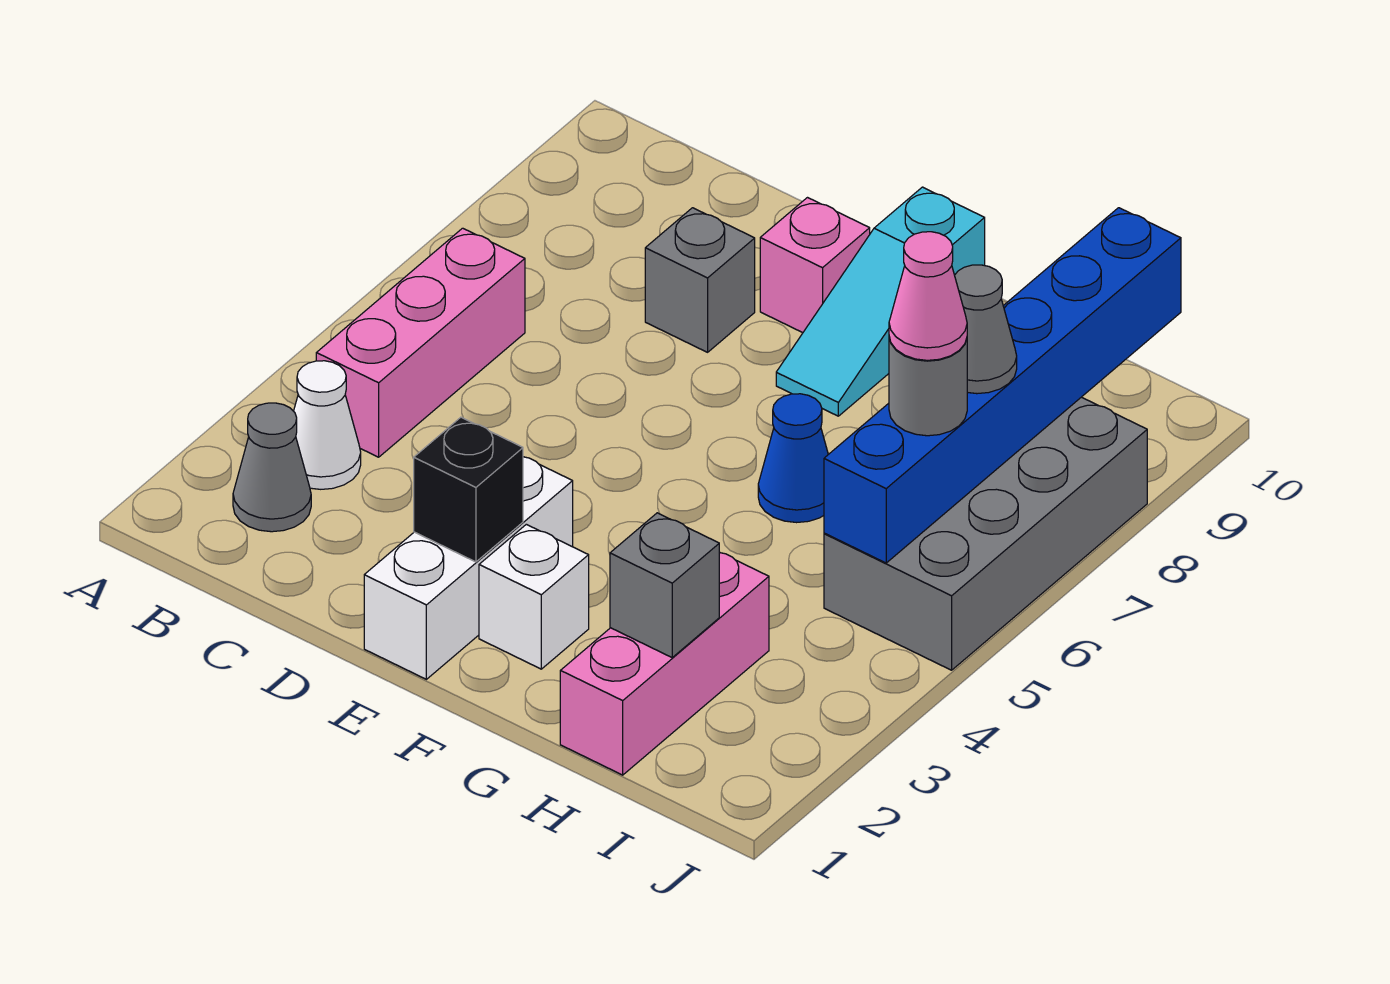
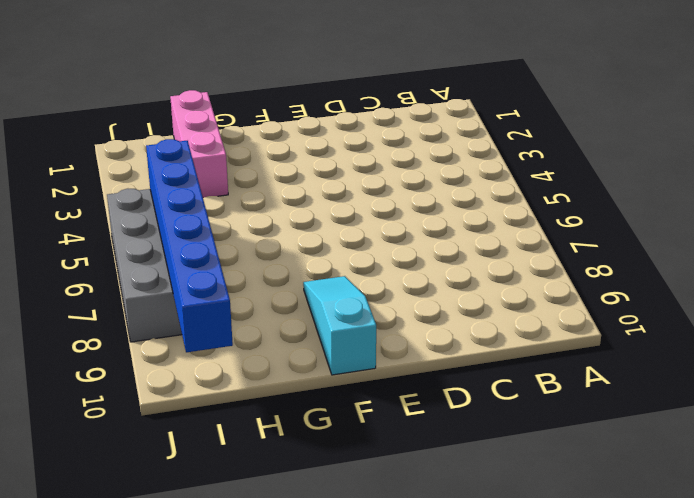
none -> grey 1x1 cone [233,403,311,532]
none -> white 1x1 cone [294,361,361,489]
none -> pink 1x3 brick [316,228,525,457]

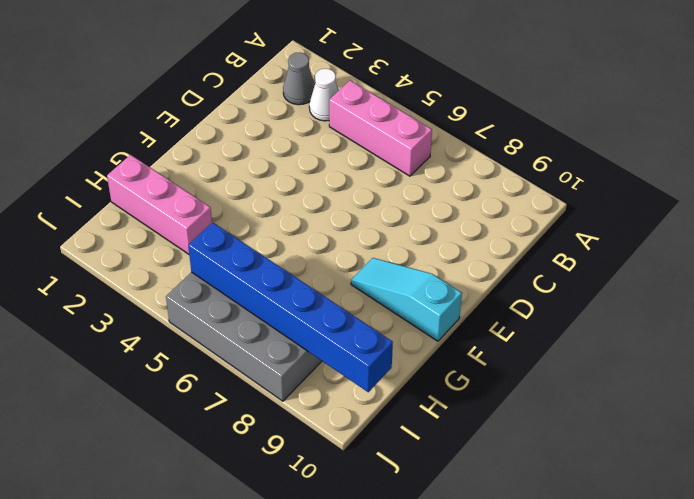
none -> grey 1x1 brick [645,208,755,352]
none -> white 1x3 brick [364,457,573,679]
none -> pink 1x1 brick [760,198,870,333]

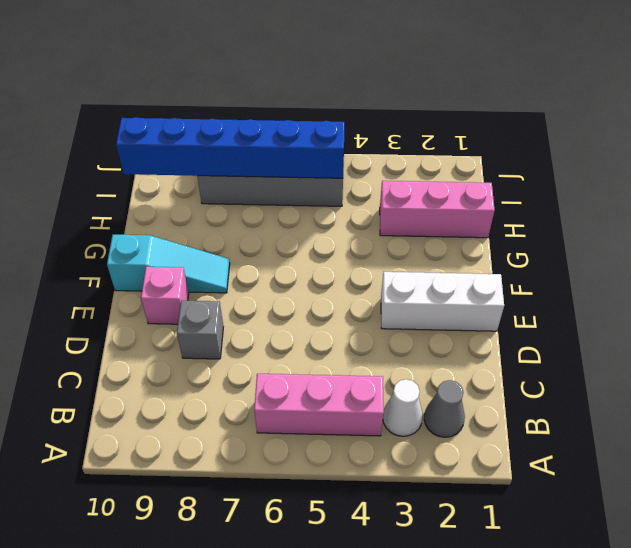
none -> white 1x1 brick [479,524,589,669]
none -> blue 1x1 cone [758,394,828,523]
none -> black 1x1 brick [414,417,523,562]

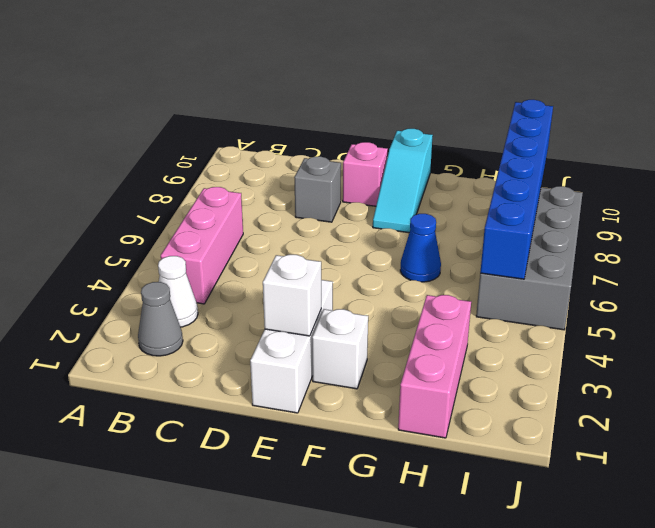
white 1x1 brick [263,255,321,336] -> black 1x1 brick [414,417,523,562]
none -> grey 1x1 brick [610,513,720,657]
none -> grey 1x1 round brick [889,337,967,436]
none -> grey 1x1 cone [955,265,1017,394]

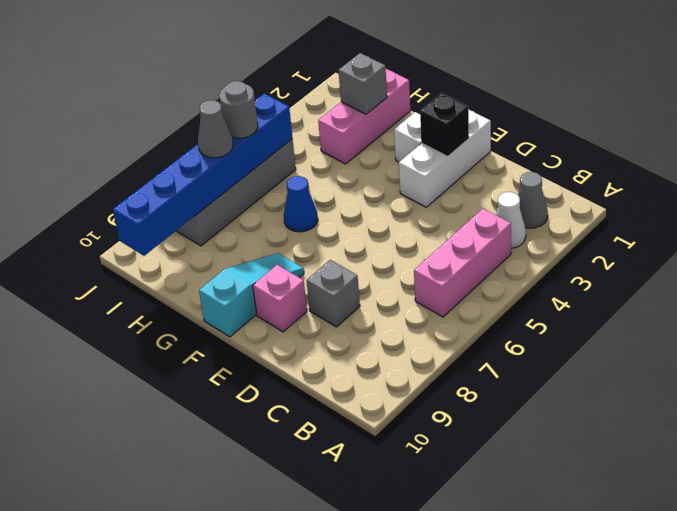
none -> pink 1x1 cone [889,232,967,360]

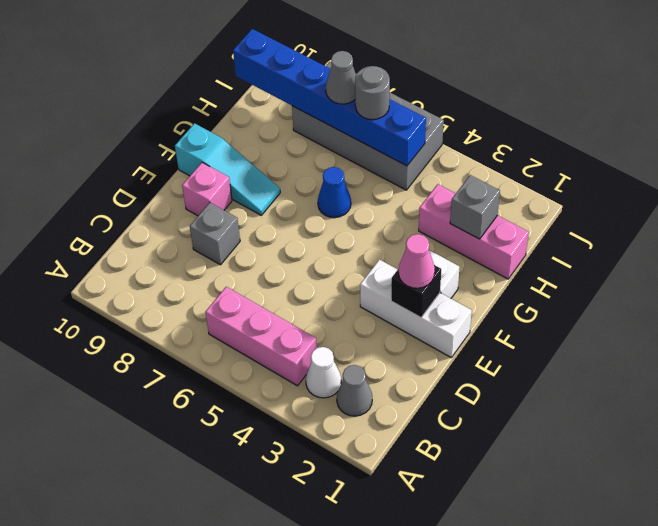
pink 1x1 cone [399,234,435,288] -> pink 1x1 cone moved to [889,232,967,360]

